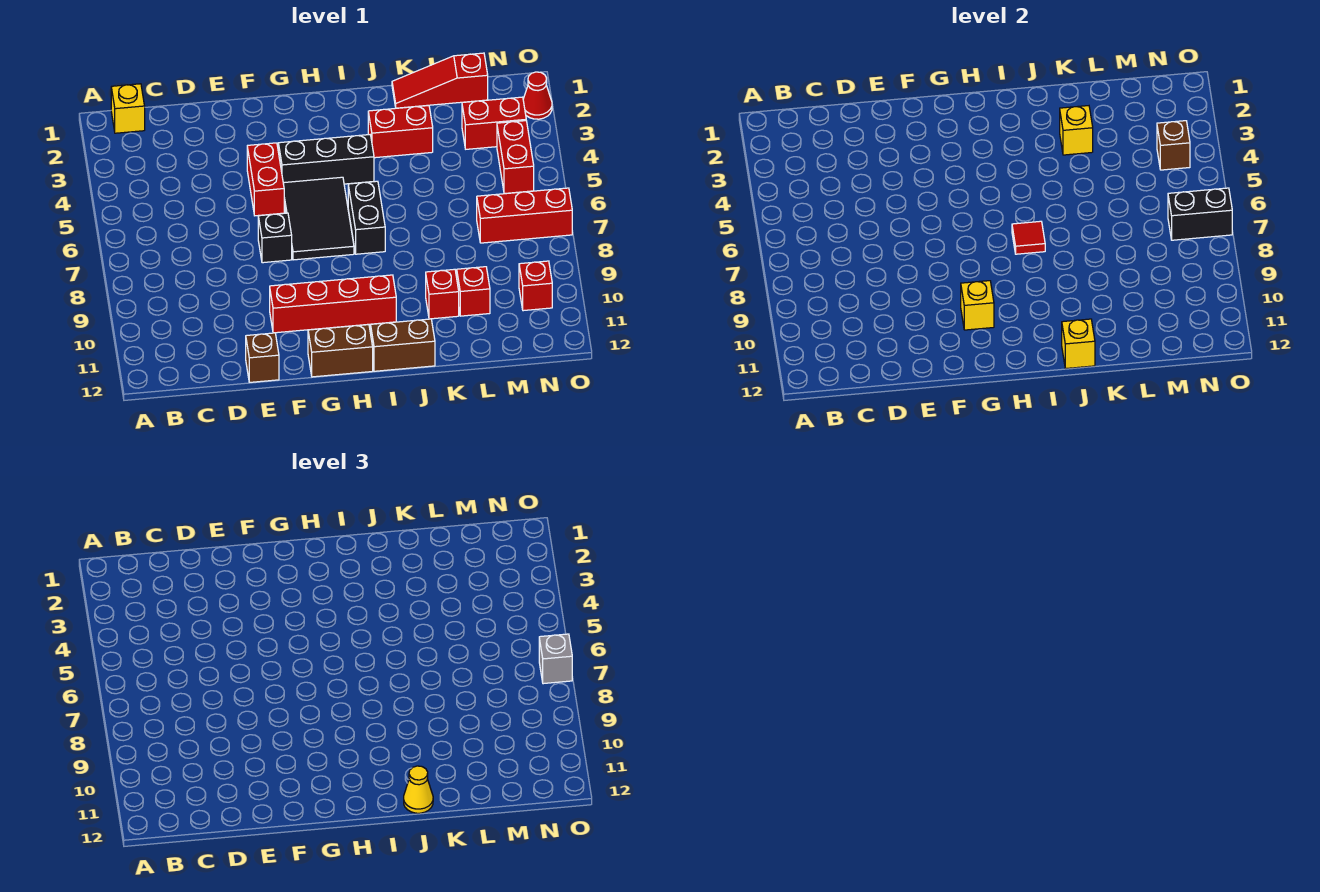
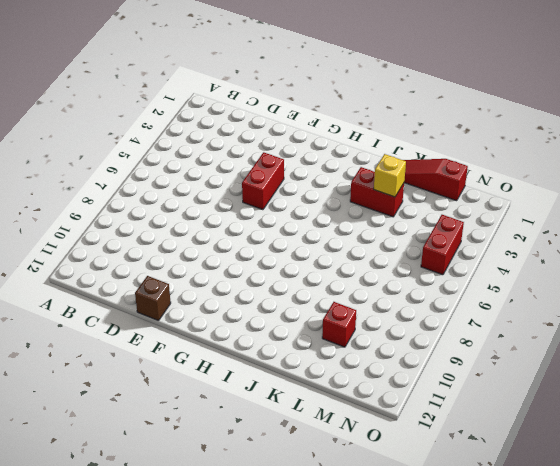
none -> yellow 1x1 brick [111,84,145,133]
none -> black 1x1 brick [258,213,292,263]
none -> red 1x4 brick [270,275,396,333]

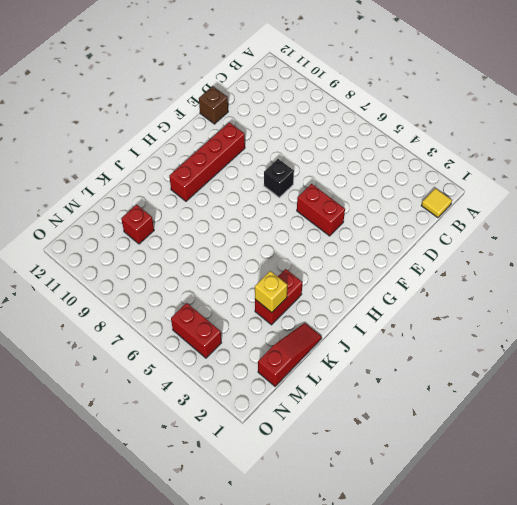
yellow 1x1 tile [421,188,452,218] -> yellow 1x1 brick [111,84,145,133]
none -> black 1x3 brick [278,135,374,184]
none -> black 2x3 tile [283,177,354,260]
none -> brown 1x2 brick [308,325,373,377]

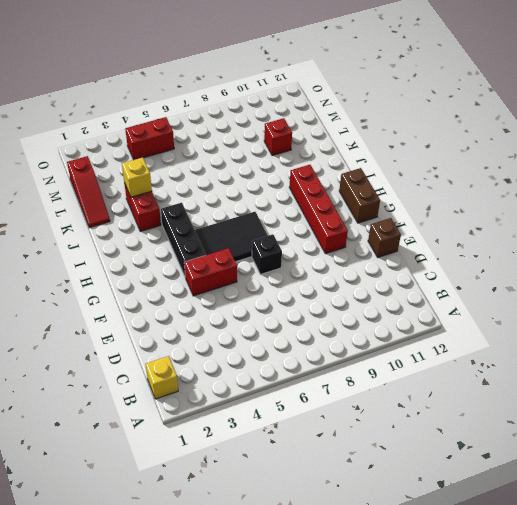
none -> black 1x2 brick [348,181,385,254]
none -> brown 1x2 brick [371,319,435,371]
none -> red 1x1 brick [426,269,459,319]

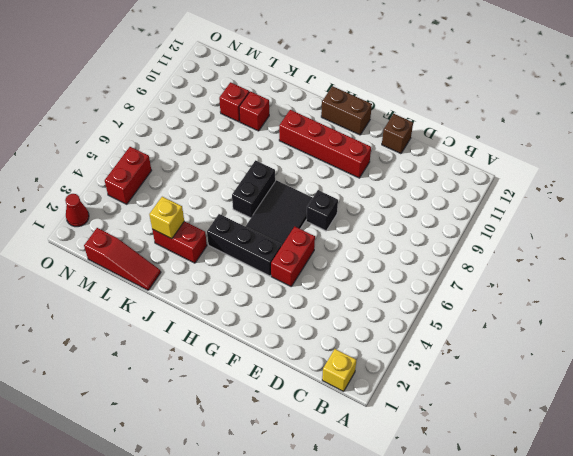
none -> brown 1x2 brick [371,319,435,371]
none -> red 1x2 brick [462,97,526,149]
none -> red 1x3 brick [477,188,572,243]

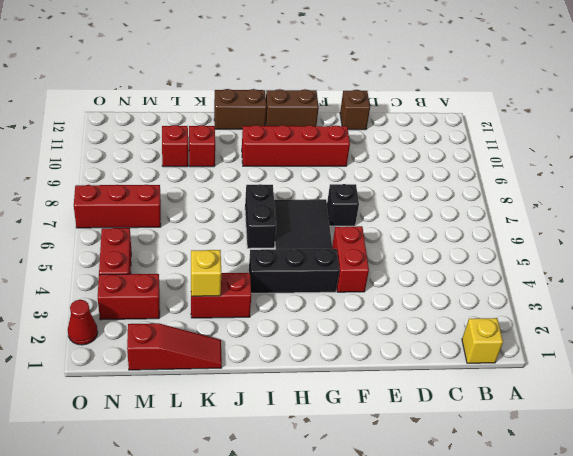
none -> red 1x1 brick [519,261,552,311]
none -> yellow 1x1 brick [961,281,994,330]
none -> red 1x1 tile [1012,221,1045,254]

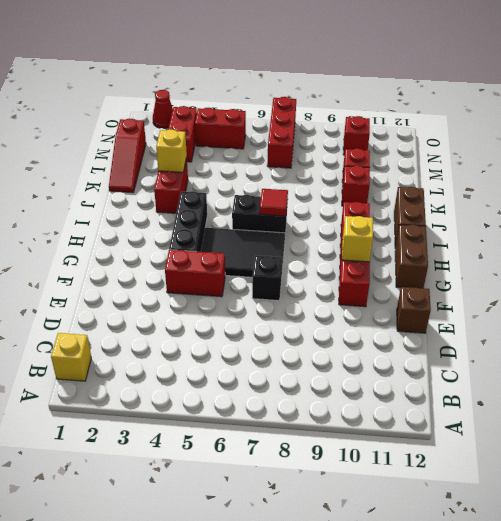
none -> yellow 1x1 brick [1062,319,1095,368]
none -> brown 1x1 brick [1157,121,1190,170]
none -> black 1x2 brick [1168,188,1232,240]

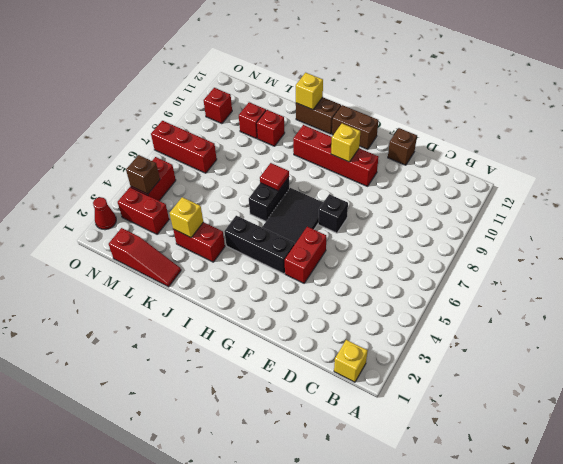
none -> black 1x2 brick [1168,188,1232,240]
none -> yellow 1x1 cone [404,766,433,813]
none -> grey 1x1 brick [539,634,572,684]

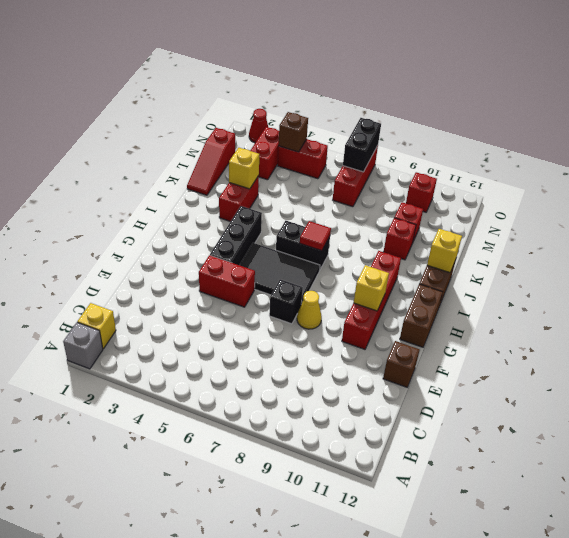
grey 1x1 brick [63,322,103,369] -> grey 1x1 brick moved to [539,634,572,684]
yellow 1x1 cone [297,291,322,329] -> yellow 1x1 cone moved to [404,766,433,813]

